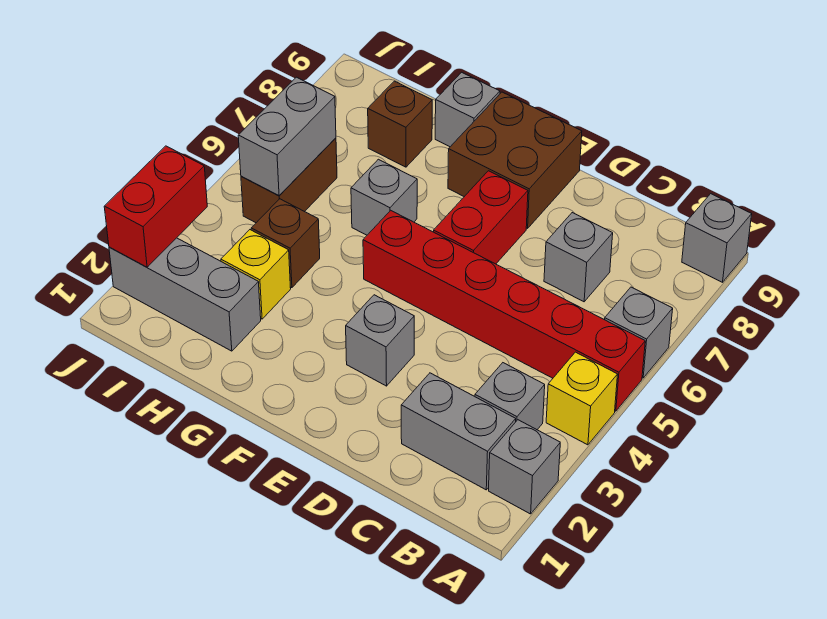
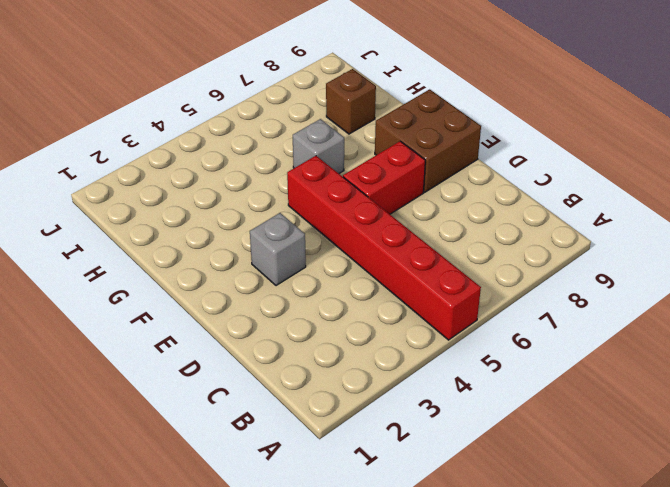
none -> grey 1x1 brick [489,420,560,514]
none -> yellow 1x1 brick [546,352,618,445]
none -> grey 1x1 brick [605,287,673,378]

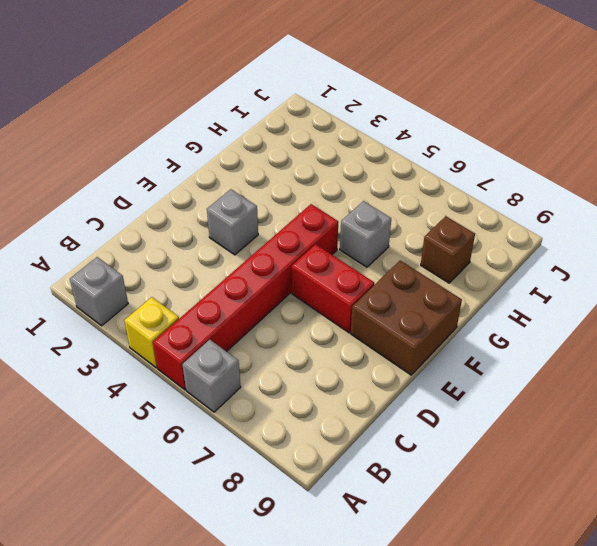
none -> grey 1x1 brick [682,194,752,282]
none -> grey 1x2 brick [401,373,516,490]
none -> grey 1x1 brick [475,363,545,430]

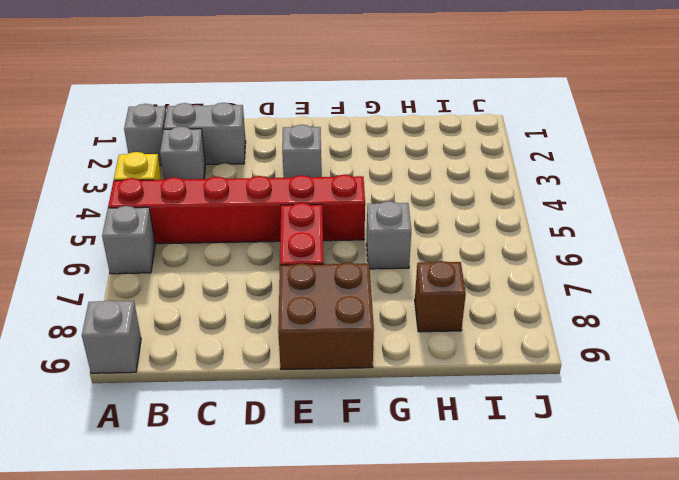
none -> grey 1x1 brick [544,213,613,302]
none -> grey 1x1 brick [435,72,500,147]
none -> grey 1x3 brick [109,238,261,351]

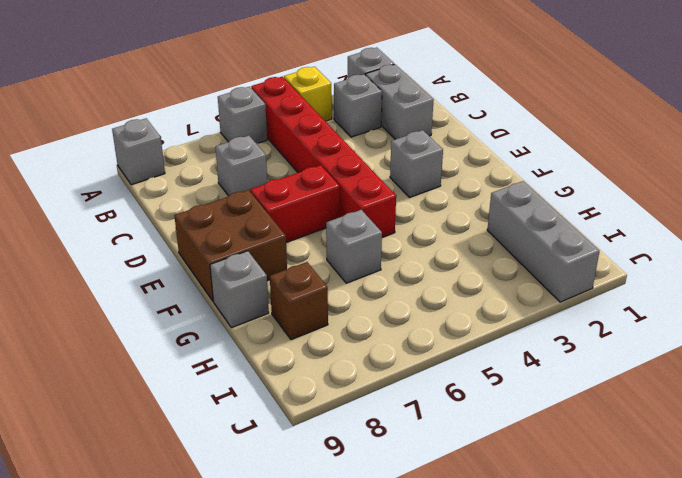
none -> yellow 1x1 brick [221,230,291,319]
none -> brown 1x1 brick [251,199,320,288]
none -> brown 1x2 brick [241,138,337,223]

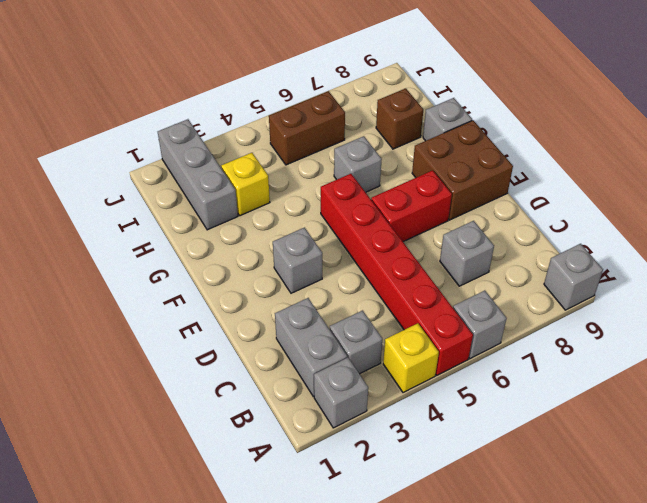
none -> brown 1x1 brick [251,199,320,288]
none -> grey 1x2 brick [238,77,336,195]
none -> red 1x2 brick [104,146,207,267]

